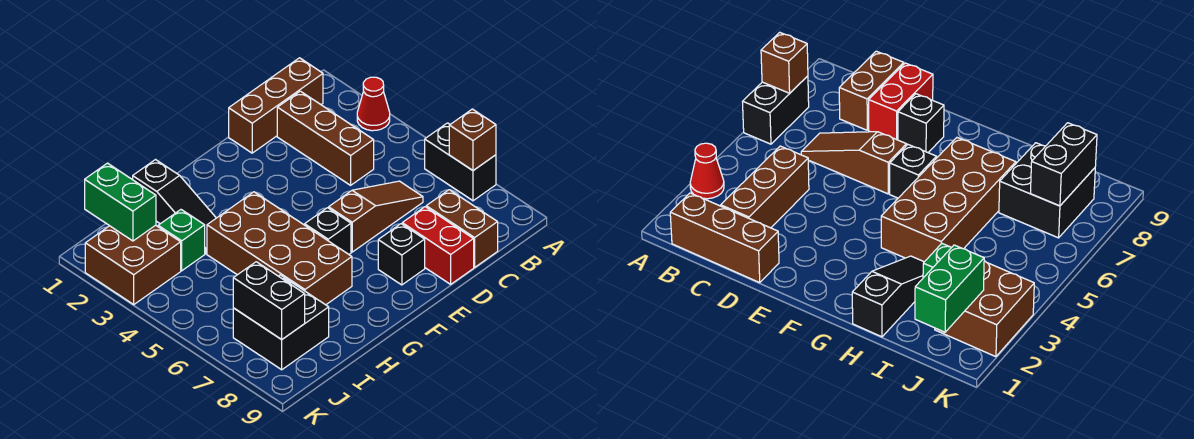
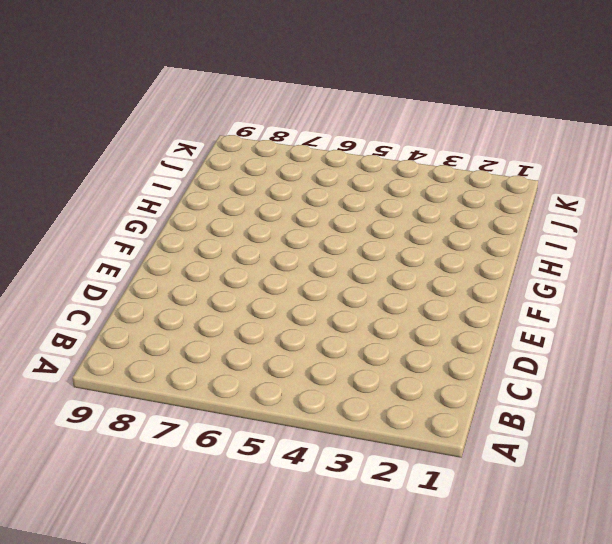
none -> red 1x1 cone [357,77,390,131]
none -> black 1x2 brick [425,123,496,201]
none -> brown 1x3 brick [229,58,323,153]

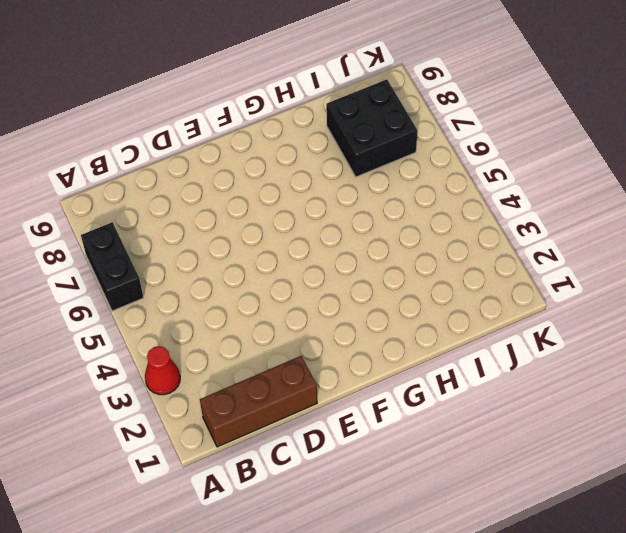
none -> brown 1x3 brick [277,91,374,185]
none -> brown 1x3 slope [329,181,423,252]
none -> brown 1x2 brick [426,190,498,267]

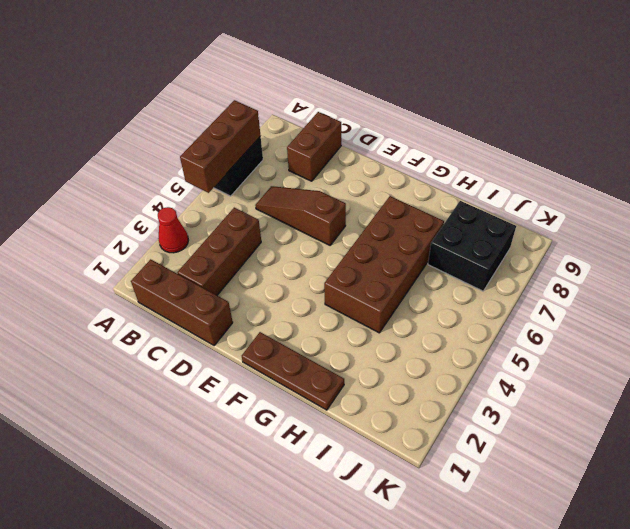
brown 1x3 brick [180,100,261,193] -> brown 1x1 brick [449,109,496,170]
brown 1x3 plate [242,332,344,410] -> black 1x3 slope [133,160,216,254]
none -> red 1x2 brick [402,207,474,284]
none -> black 1x1 brick [378,224,425,285]
none -> black 1x1 brick [305,208,351,254]

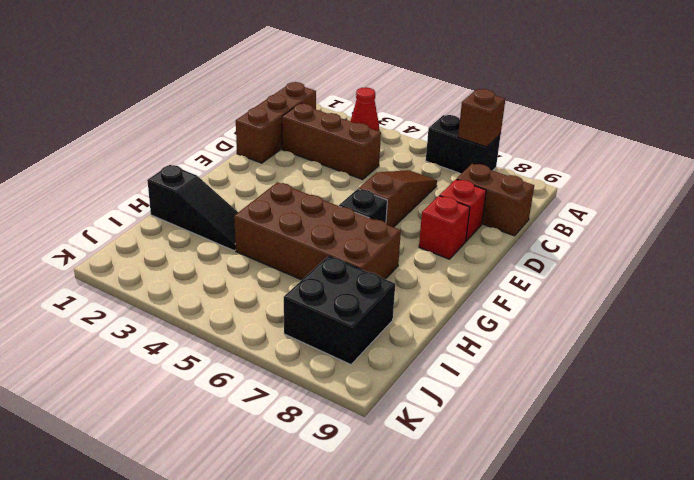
red 1x1 brick [440,179,486,241] -> red 1x2 brick [402,207,474,284]
red 1x1 brick [419,196,470,259] -> black 1x1 brick [378,224,425,285]
none -> green 1x1 brick [158,210,205,271]
none -> brown 2x2 brick [85,225,181,304]
none -> green 1x2 brick [85,163,156,241]

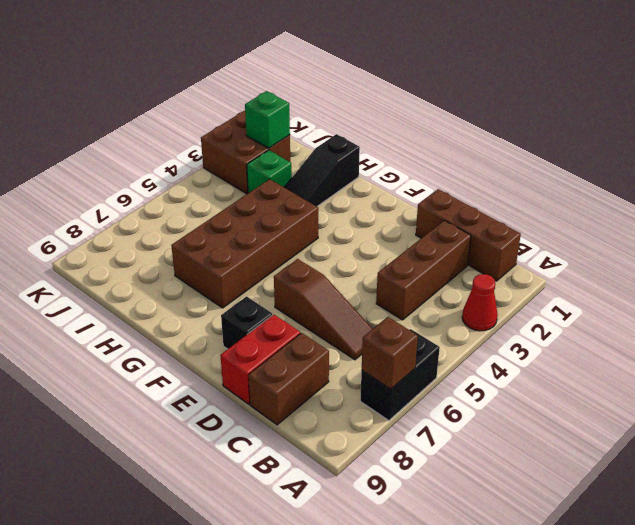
green 1x1 brick [245,91,290,148] -> green 1x2 brick [85,163,156,241]
none -> black 1x1 brick [305,208,351,254]
none -> black 2x2 brick [233,275,329,370]
none -> black 1x2 brick [233,262,305,339]

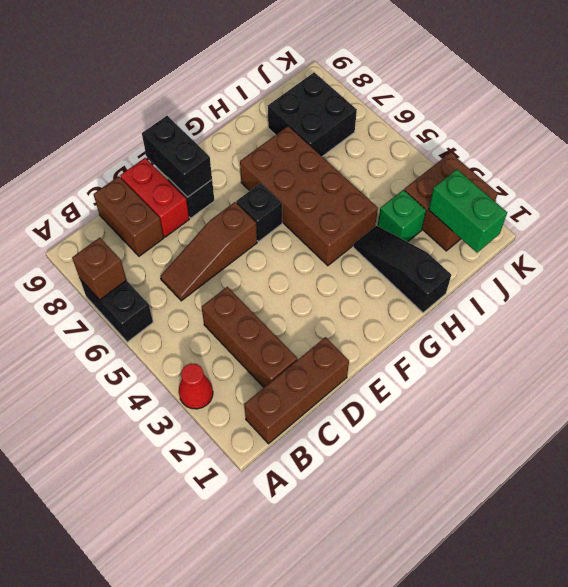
black 1x2 brick [142,116,212,197] -> black 1x2 brick moved to [233,262,305,339]

